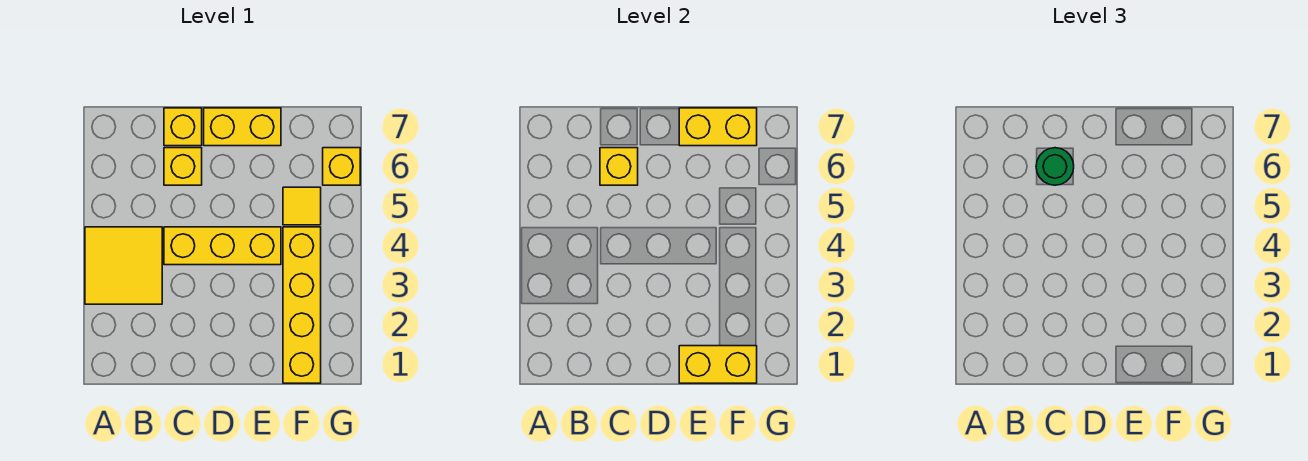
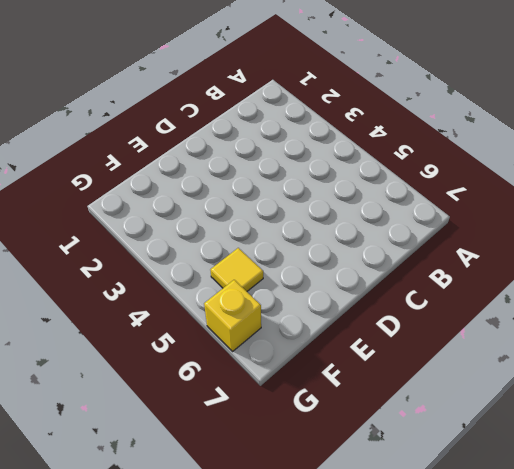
none -> yellow 2x2 tile [85,227,162,304]
none -> yellow 1x3 brick [164,227,281,265]
none -> yellow 1x1 brick [164,148,202,185]

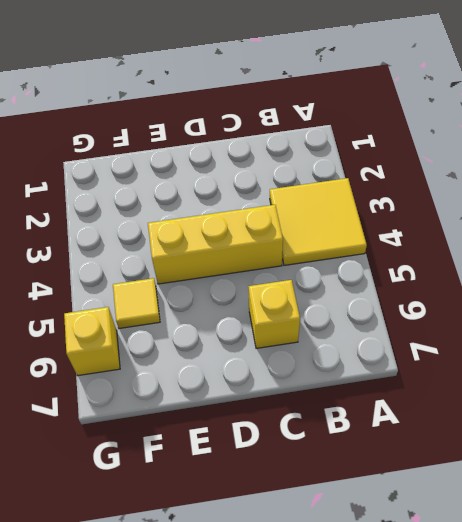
none -> yellow 1x1 brick [164,108,202,146]
none -> yellow 1x2 brick [204,108,281,146]
none -> yellow 1x4 brick [283,227,321,383]

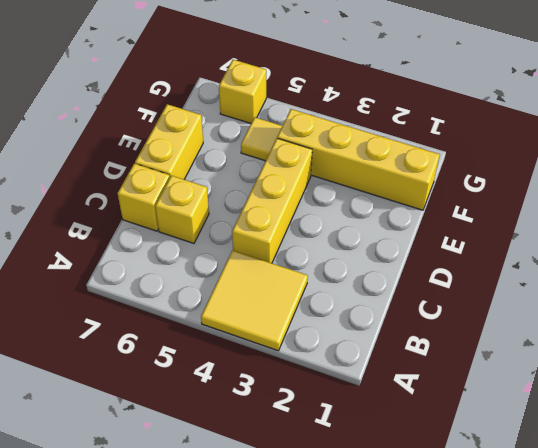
none -> yellow 1x1 brick [600,148,638,185]
none -> yellow 1x2 brick [679,346,757,383]
none -> yellow 1x2 brick [679,108,757,146]

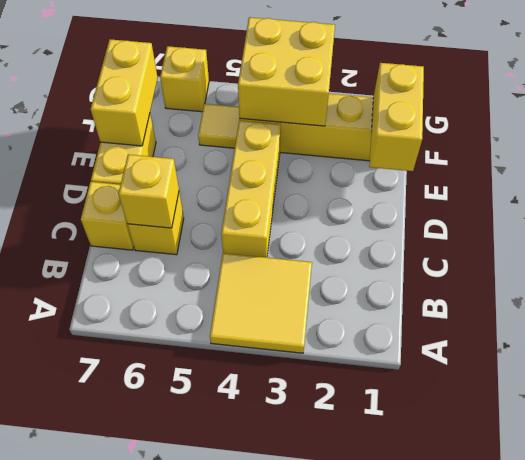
yellow 2x2 brick [238,17,335,126] -> none
none -> green 1x1 round brick [1036,148,1074,185]

